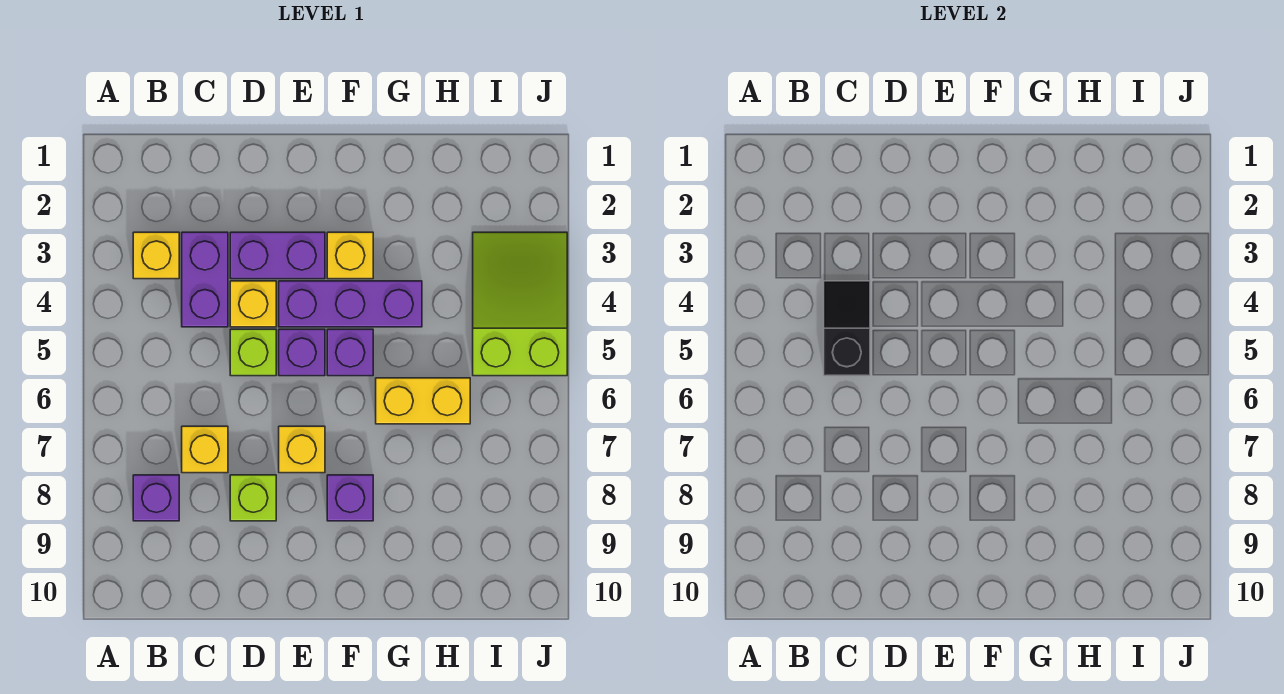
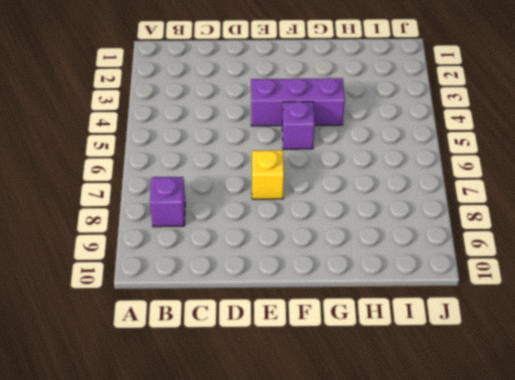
none -> yellow 1x1 brick [133,232,179,279]
none -> purple 1x2 brick [182,232,228,327]
none -> yellow 1x1 brick [182,426,228,473]

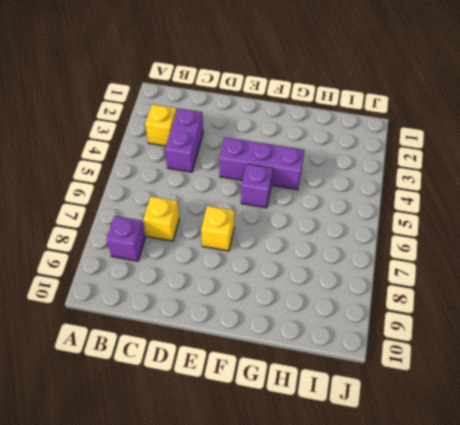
none -> purple 1x2 brick [230,232,325,279]
none -> yellow 1x1 brick [230,281,276,327]
none -> lime 1x1 brick [230,329,276,376]

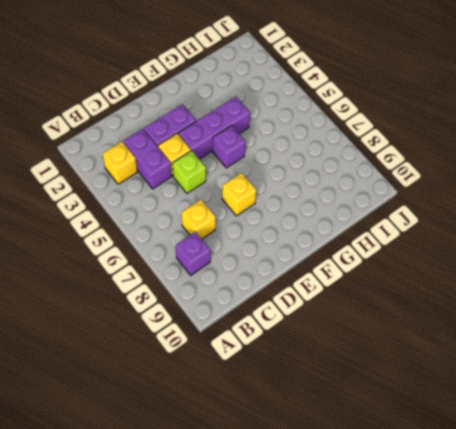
none -> lime 1x1 brick [230,475,276,521]
none -> purple 1x1 brick [279,329,325,376]
none -> yellow 1x1 brick [327,232,373,279]

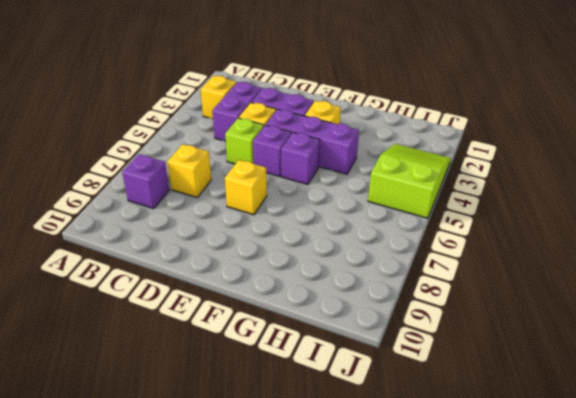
none -> lime 1x1 brick [230,475,276,521]
none -> purple 1x1 brick [327,475,373,521]
none -> yellow 1x2 brick [376,378,470,424]

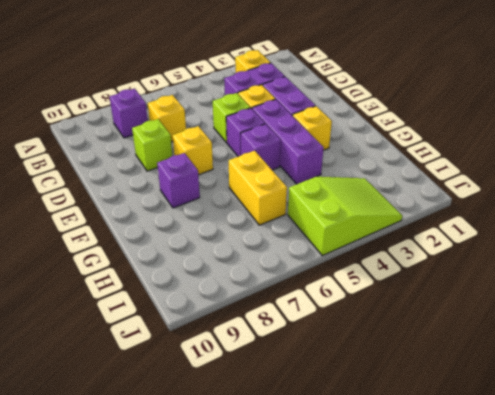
none -> black 1x2 slope [824,281,870,376]

